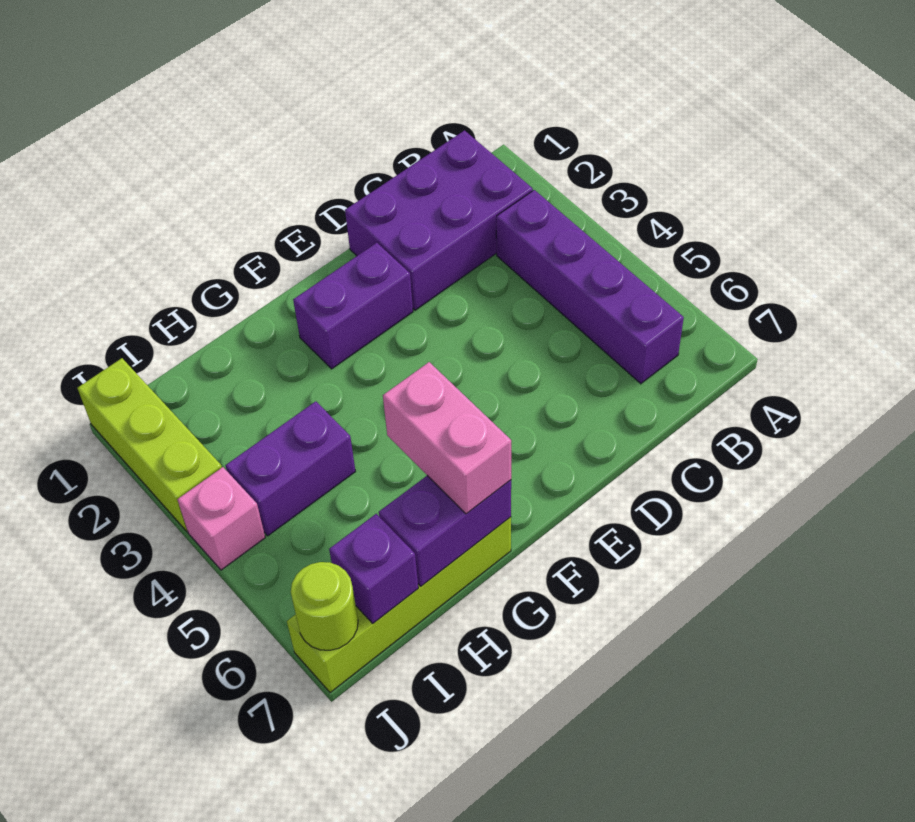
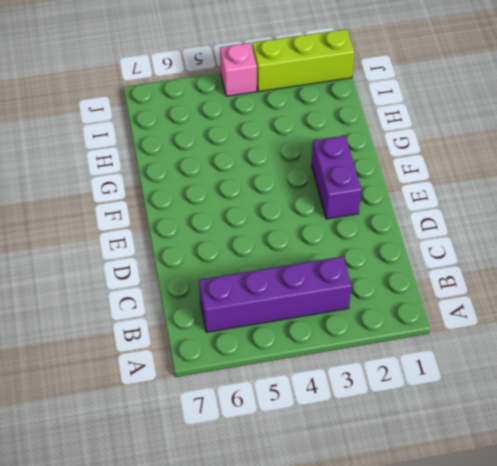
none -> purple 2x3 brick [345,131,533,310]
none -> lime 1x4 brick [287,517,511,693]

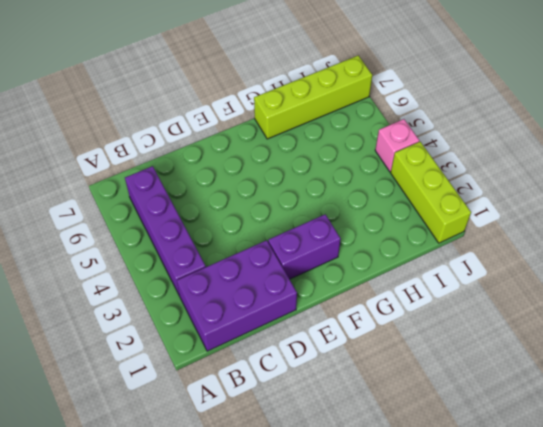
none -> purple 1x2 brick [225,401,355,536]
none -> purple 1x2 brick [379,476,511,586]

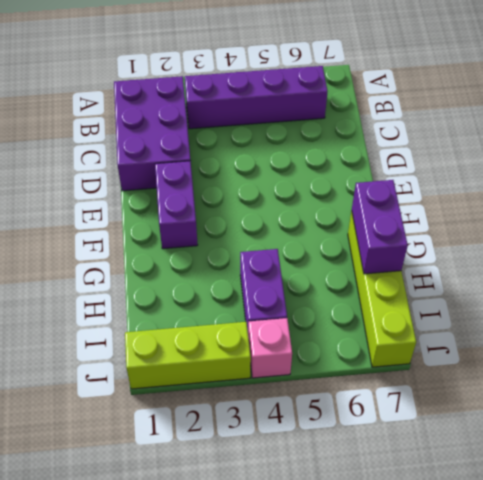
none -> purple 1x1 brick [329,514,418,623]
none -> lime 1x1 round brick [291,562,358,650]

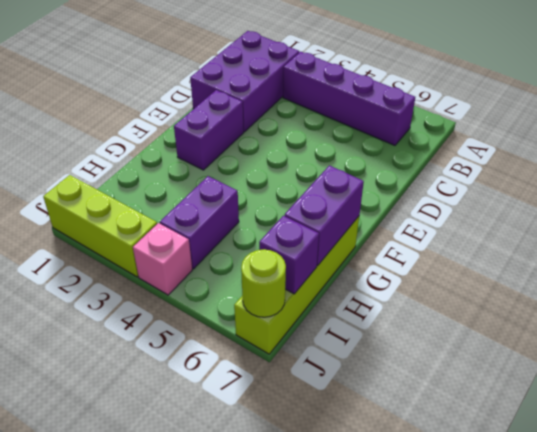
none -> pink 1x2 brick [383,362,511,514]

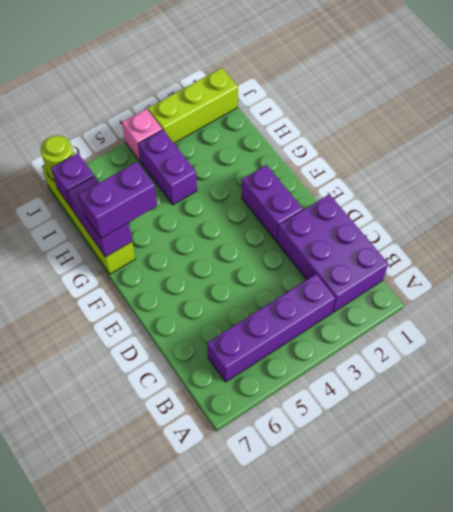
purple 1x2 brick [79,162,157,238] -> pink 1x2 brick [383,362,511,514]

